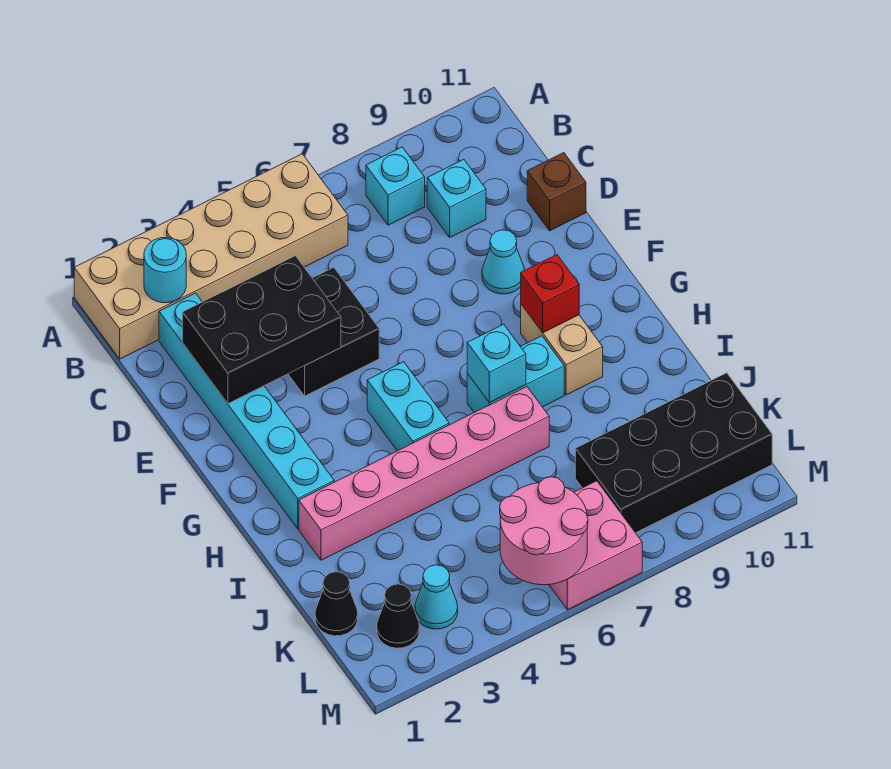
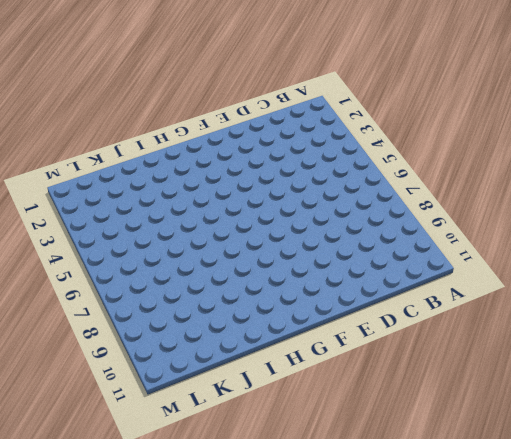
none -> tan 2x6 brick [74,154,348,359]
none -> cyan 1x1 brick [366,147,425,225]
none -> cyan 1x6 brick [159,293,334,529]

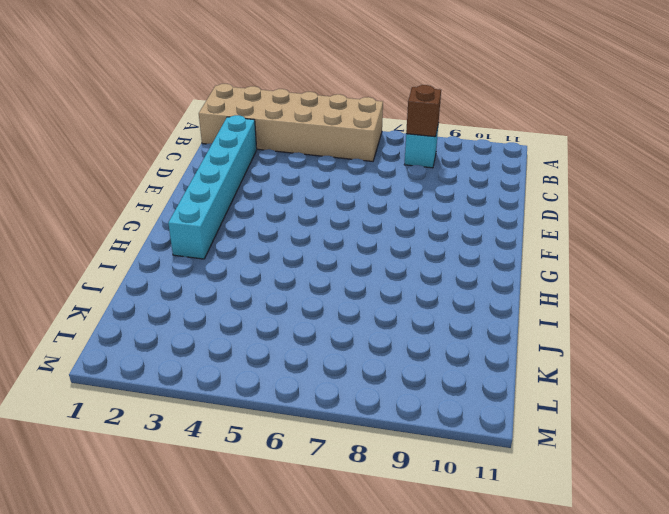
brown 1x1 brick [406,85,441,137] -> brown 1x1 brick moved to [527,153,586,231]
none -> cyan 1x1 brick [427,159,486,237]
none -> black 2x2 brick [288,267,379,396]
none -> cyan 1x1 cone [482,230,524,294]

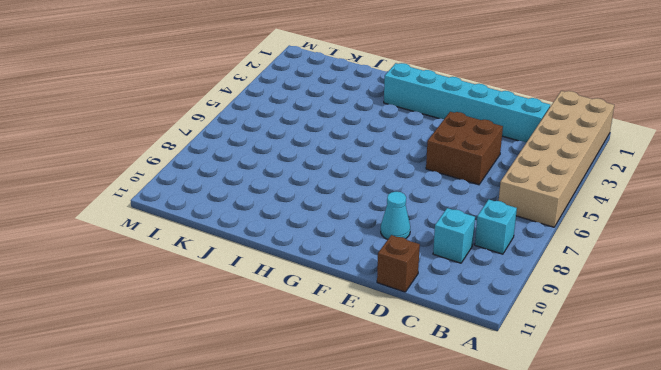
brown 2x2 brick [426,112,503,185] -> black 2x2 brick [288,267,379,396]
none -> cyan 1x2 brick [367,362,449,451]
none -> tan 1x2 brick [521,304,603,395]
none -> cyan 1x2 brick [467,336,564,412]

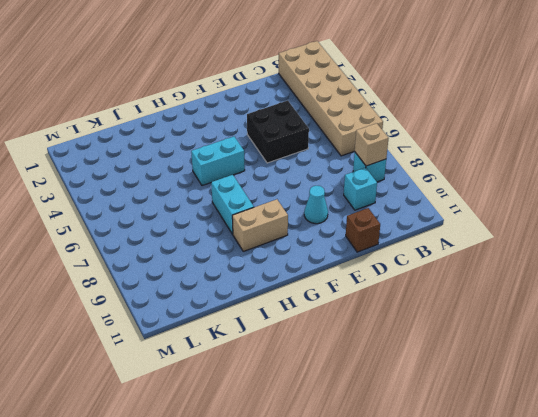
tan 1x1 brick [355,123,389,166] -> none
none -> cyan 1x6 brick [159,293,334,529]
none -> pink 1x6 brick [299,387,549,560]
none -> black 1x1 cone [315,572,358,636]

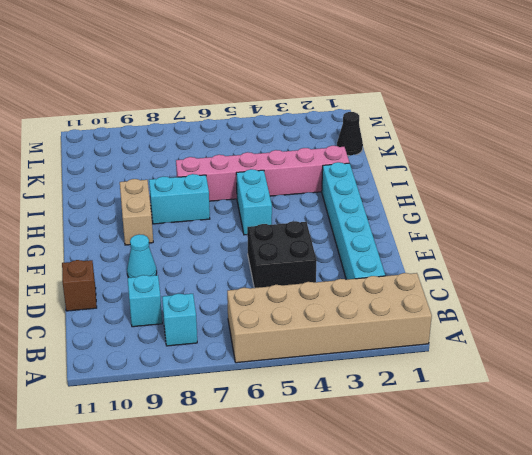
none -> black 2x4 brick [575,373,772,533]
none -> black 1x1 cone [377,584,419,648]
none -> cyan 1x1 cone [415,565,458,629]

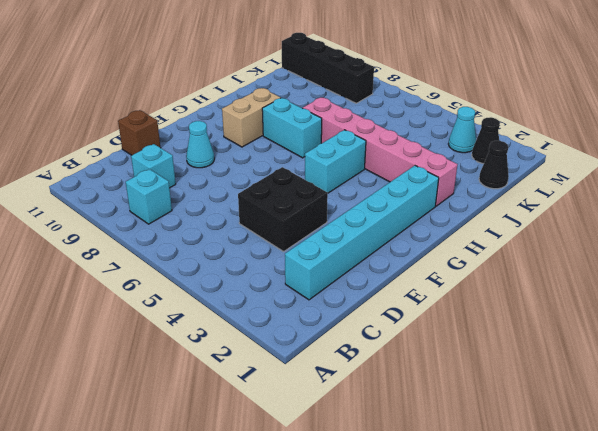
black 1x4 brick [282,33,374,103] -> black 2x4 brick [575,373,772,533]
none -> tan 2x6 brick [74,154,348,359]
none -> pink 2x2 brick [549,481,642,610]
none -> cyan 1x1 round brick [144,237,186,303]

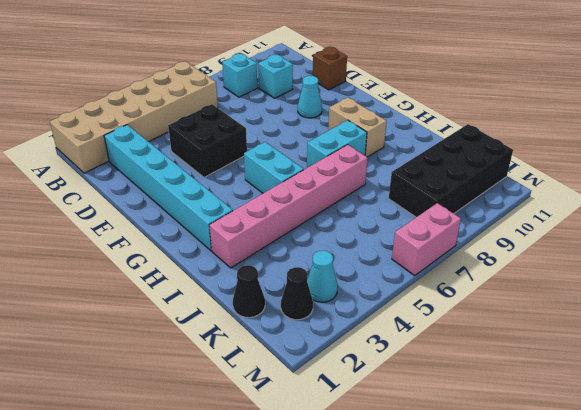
pink 1x2 brick [392,203,461,275] -> pink 2x2 brick [549,481,642,610]
none -> cyan 1x1 round brick [144,237,186,303]
none -> black 2x3 brick [182,256,341,404]
none -> red 1x1 brick [521,255,579,333]

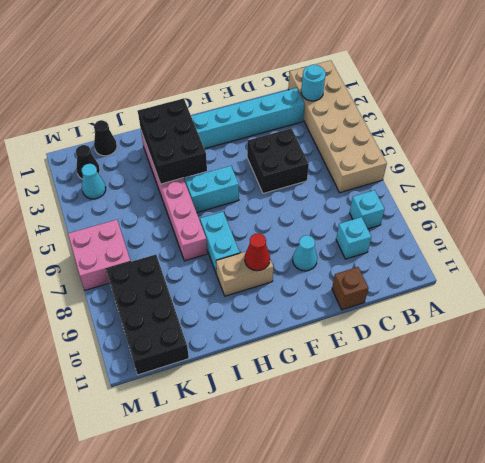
red 1x1 cone [245,233,270,271] -> red 1x1 brick [521,255,579,333]
black 2x3 brick [138,99,207,184] -> black 2x3 brick moved to [182,256,341,404]
none -> cyan 1x1 brick [467,324,526,403]
none -> pink 2x2 round brick [500,477,588,585]

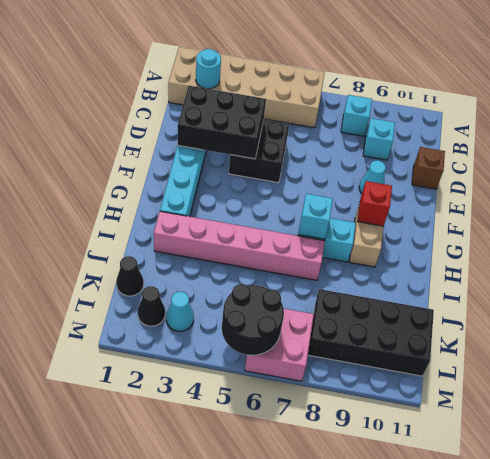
black 2x2 round brick [222,284,284,355] -> pink 2x2 round brick [500,477,588,585]
none -> cyan 1x2 brick [367,362,449,451]

